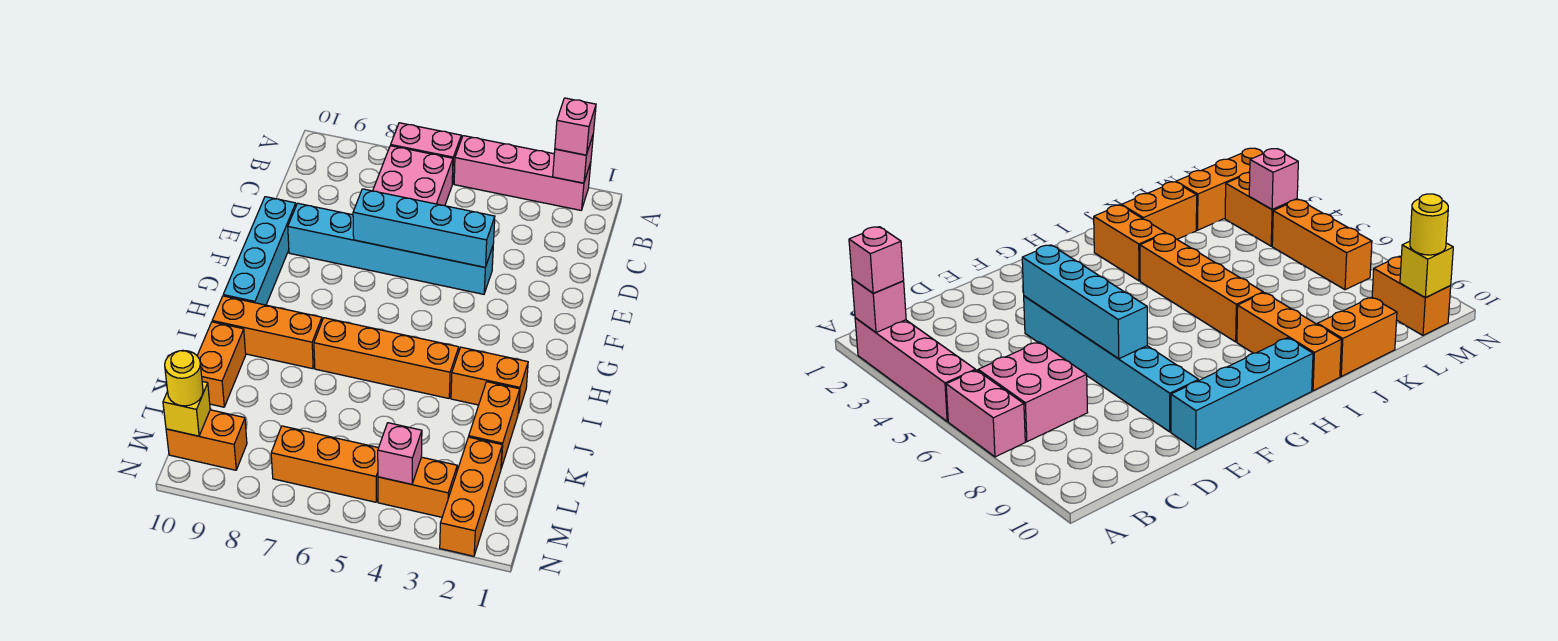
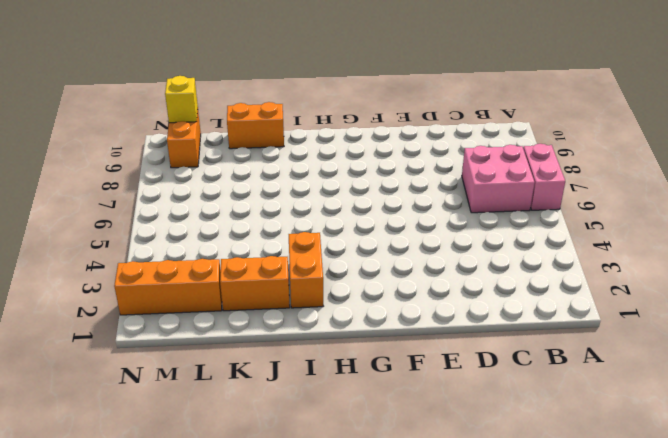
none -> pink 1x4 brick [454,136,591,210]
none -> cyan 1x6 brick [288,203,493,294]
none -> cyan 1x4 brick [223,197,296,305]

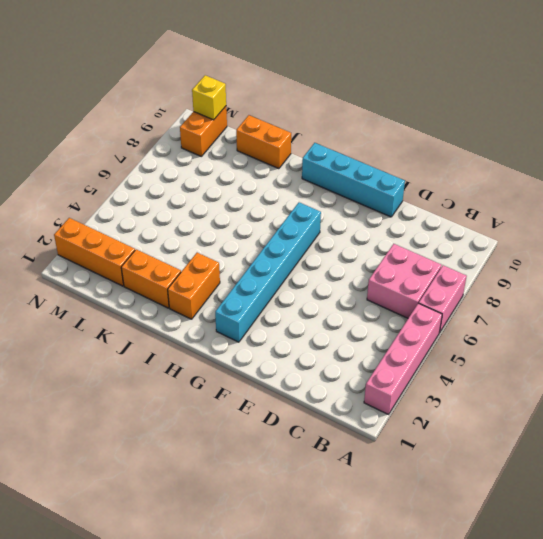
cyan 1x6 brick [215,202,321,342] -> cyan 1x6 brick moved to [288,203,493,294]
none -> orange 1x4 brick [314,318,459,398]
none -> orange 1x3 brick [212,296,322,369]
none -> orange 1x2 brick [378,457,457,517]

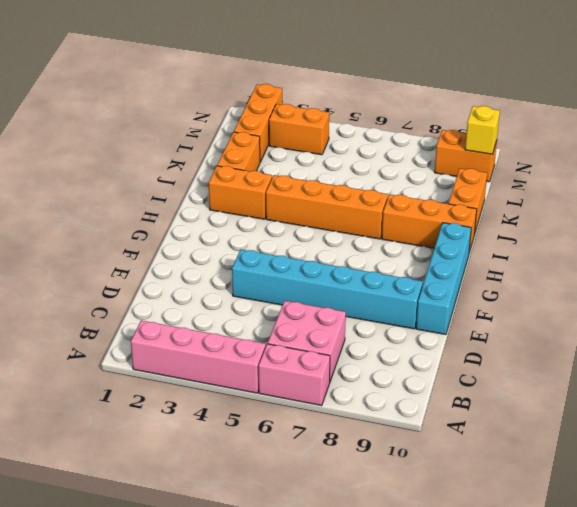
none -> orange 1x3 brick [271,426,378,502]
none -> pink 1x1 brick [553,136,593,183]
none -> cyan 1x4 brick [353,189,495,267]

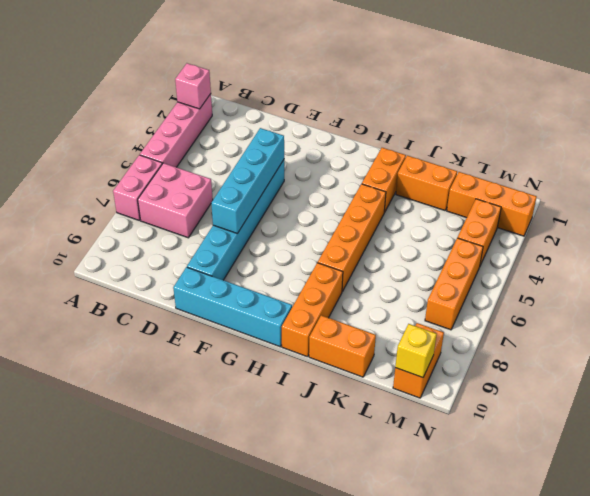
none -> pink 1x1 brick [378,423,422,484]
none -> pink 1x1 brick [555,98,596,155]
none -> yellow 1x1 round brick [165,350,203,406]

